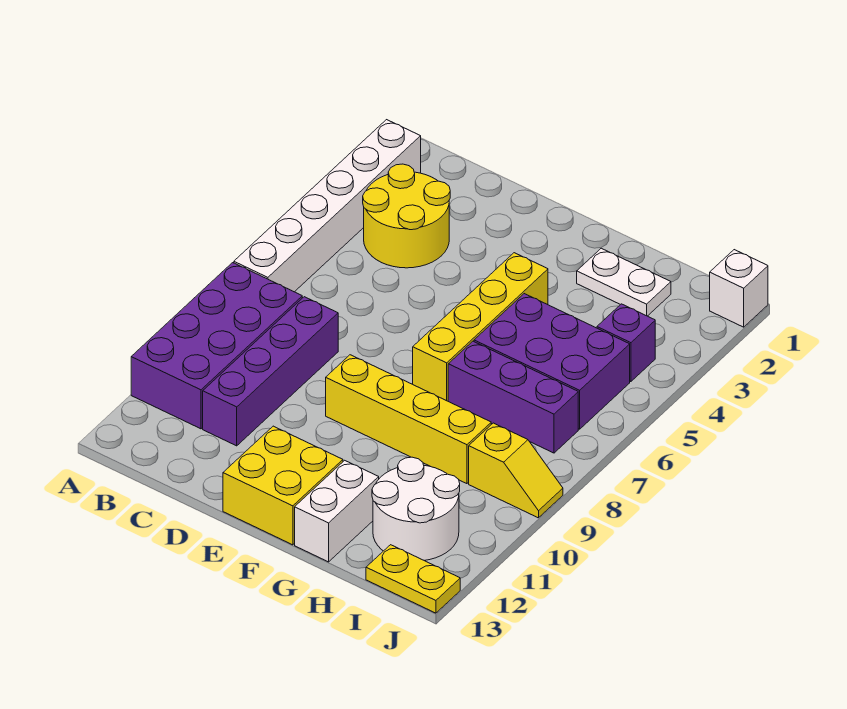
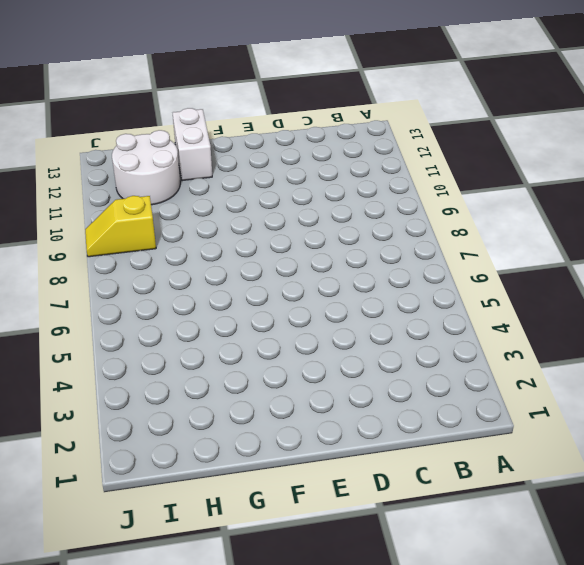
none -> white 1x6 brick [234,120,421,292]
none -> purple 2x4 brick [131,263,302,429]
none -> yellow 2x2 round brick [363,164,450,268]

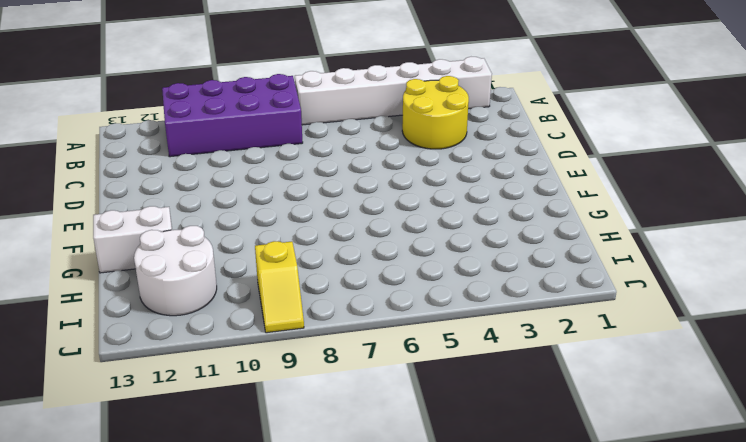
none -> purple 1x4 brick [203,297,338,446]
none -> yellow 1x4 brick [326,355,491,484]
none -> yellow 2x2 brick [223,426,343,545]

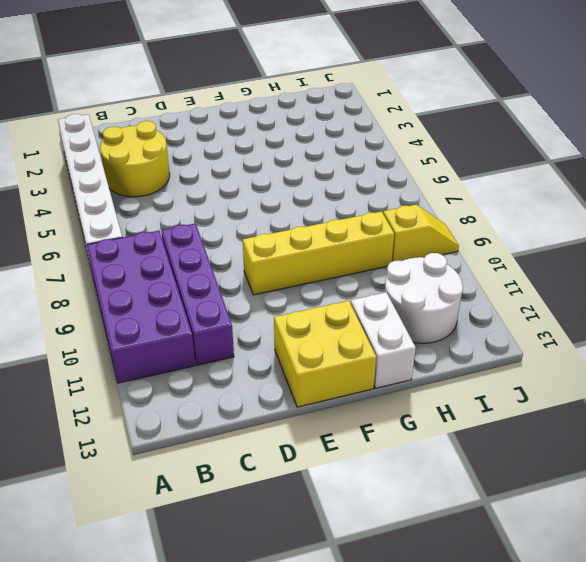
none -> yellow 1x4 brick [413,253,548,401]
none -> white 1x2 plate [577,248,671,316]
none -> purple 2x3 brick [474,294,630,429]

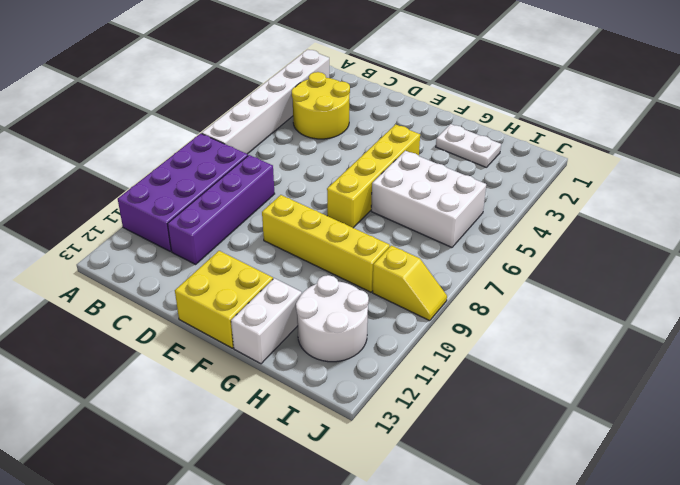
white 2x3 brick [371,151,486,247] -> purple 2x3 brick [474,294,630,429]
none -> purple 1x3 brick [448,341,578,453]
none -> purple 1x1 brick [597,304,655,382]
none -> yellow 1x2 plate [366,545,460,613]

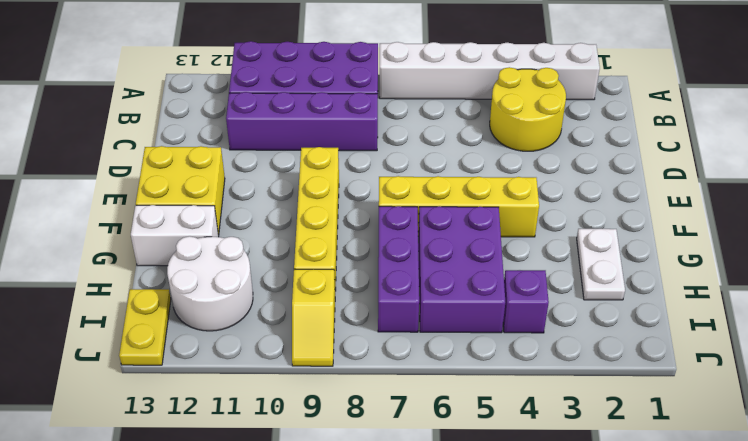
none -> white 1x1 brick [710,250,768,327]

